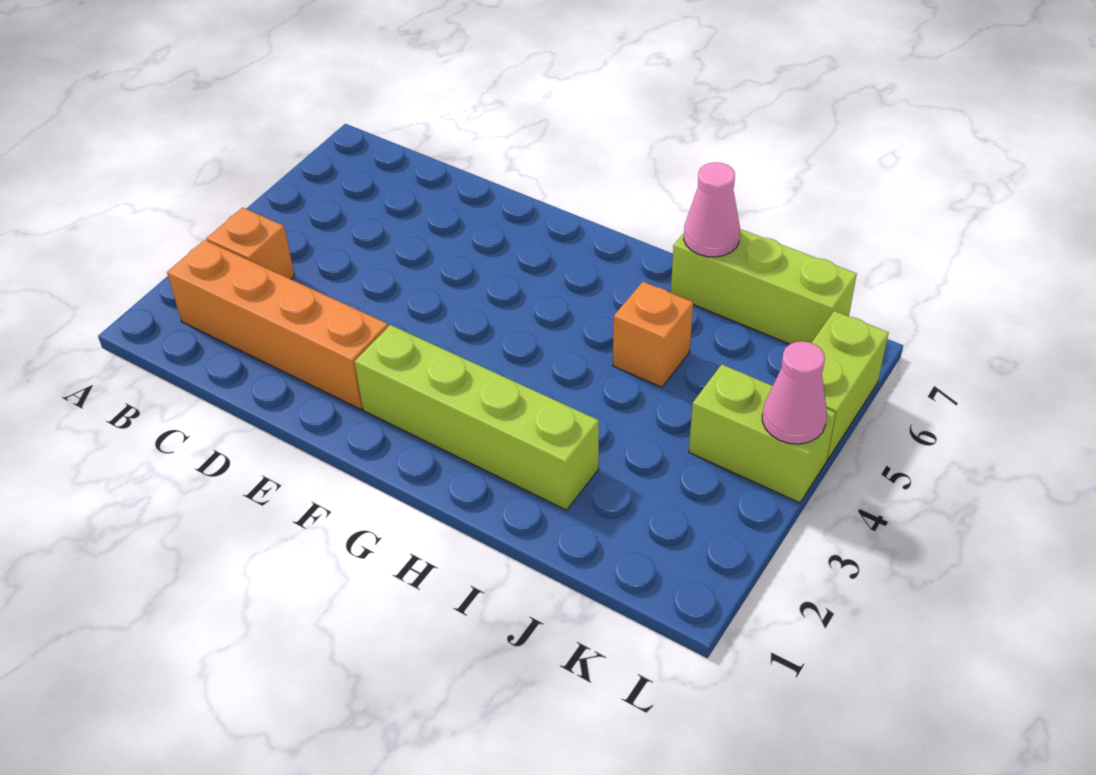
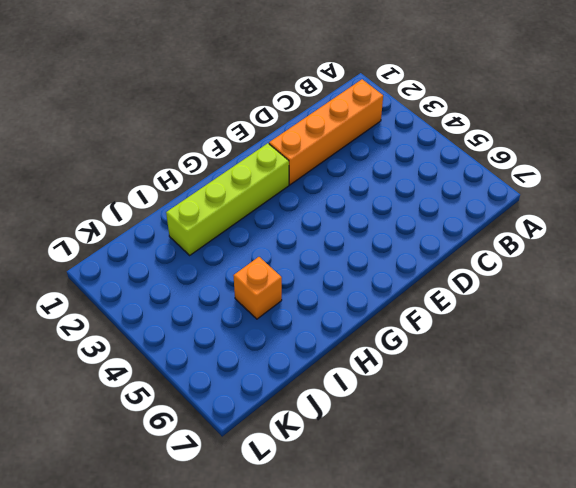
none -> orange 1x1 brick [207,208,295,279]
none -> lime 1x3 brick [671,229,857,344]

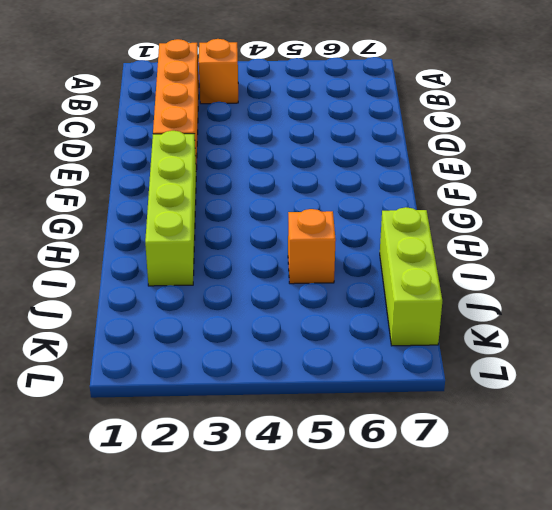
none -> lime 1x2 brick [689,365,836,503]
none -> lime 1x2 brick [812,311,889,460]

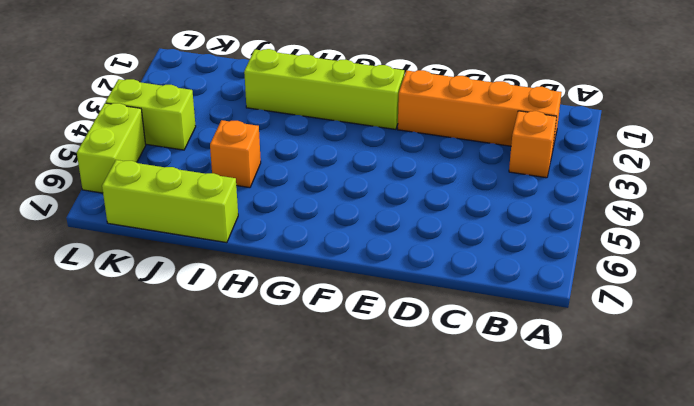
none -> pink 1x1 cone [684,162,740,257]
none -> pink 1x1 cone [762,341,827,444]

